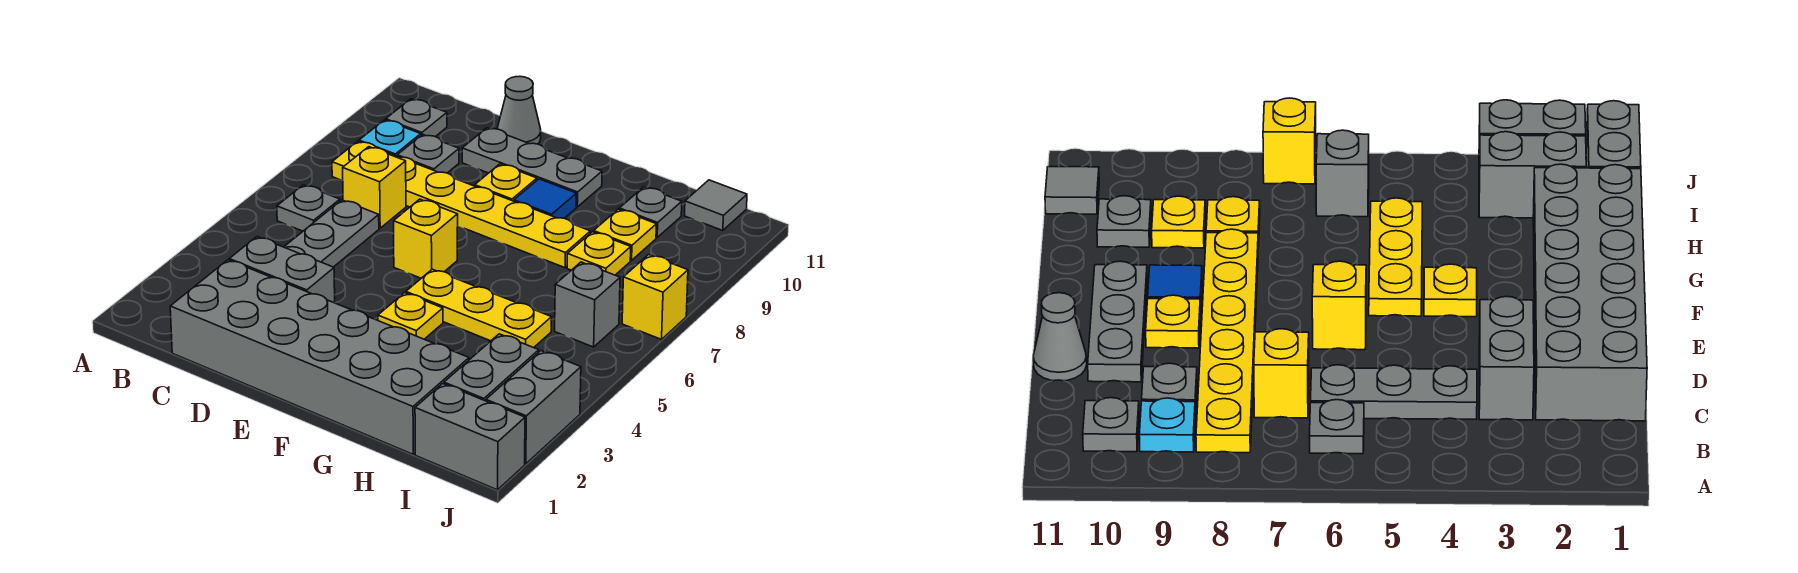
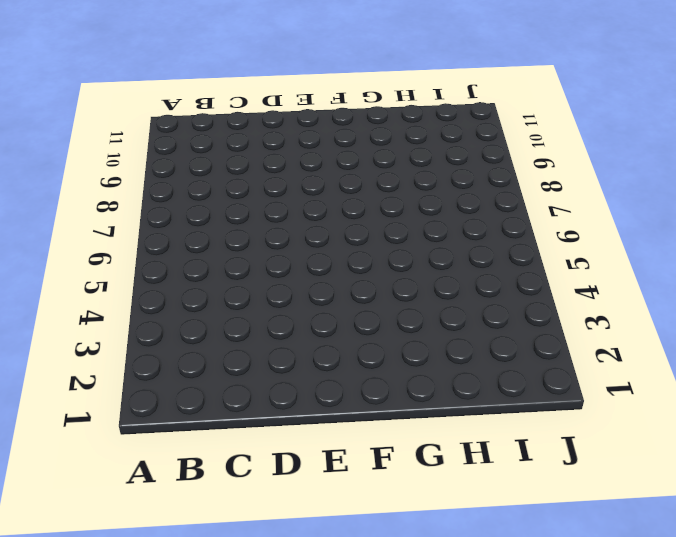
none -> grey 1x1 plate [277,185,340,231]
none -> yellow 1x6 plate [332,141,590,268]
none -> cyan 1x1 plate [359,120,421,156]

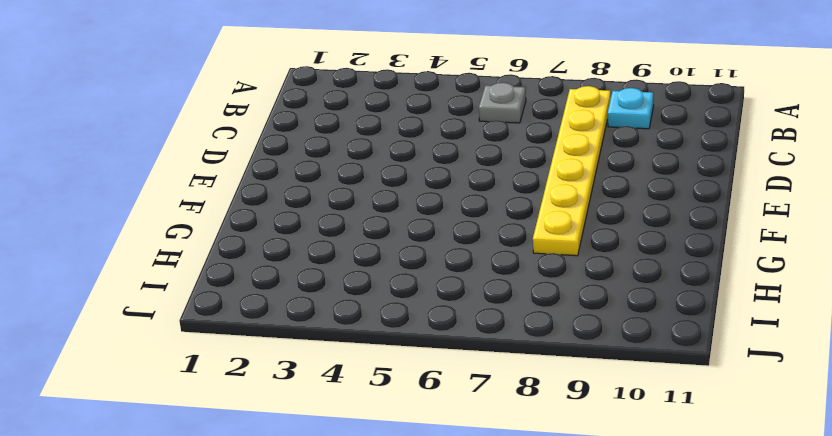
none -> grey 1x1 plate [386,99,447,137]
none -> grey 2x6 brick [170,260,469,454]
none -> grey 1x2 brick [229,237,335,303]

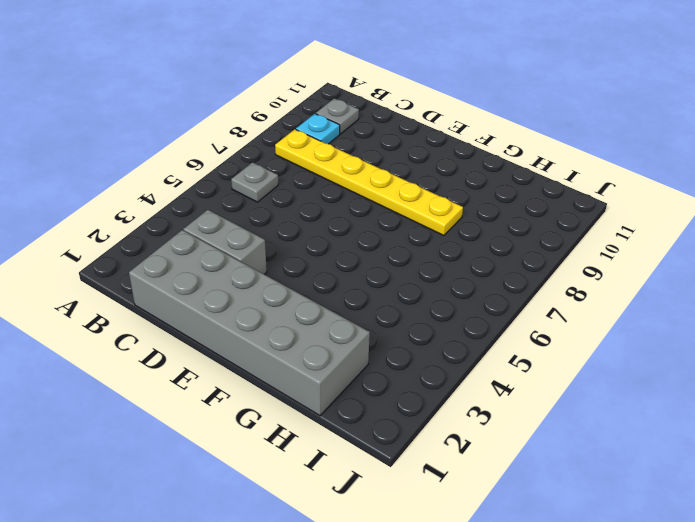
none -> grey 1x3 plate [284,200,379,267]
none -> yellow 1x1 brick [343,147,406,228]
none -> grey 1x1 plate [397,134,459,173]

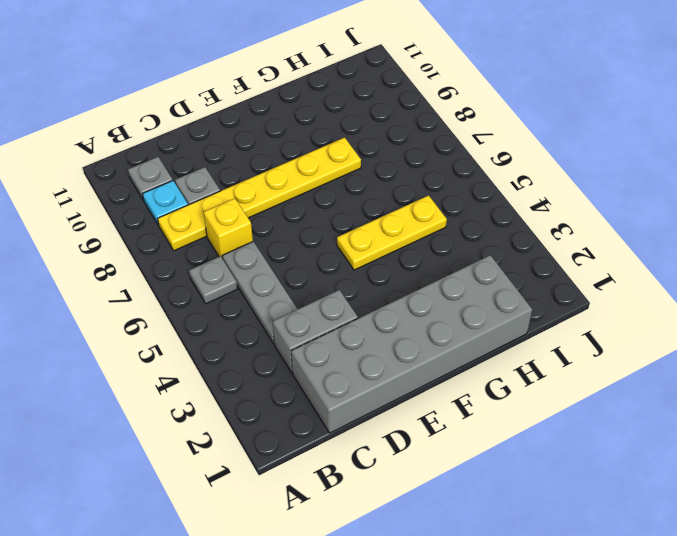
none -> grey 1x3 plate [462,128,602,207]
none -> grey 1x1 cone [497,76,541,144]
none -> yellow 1x1 brick [394,199,458,278]

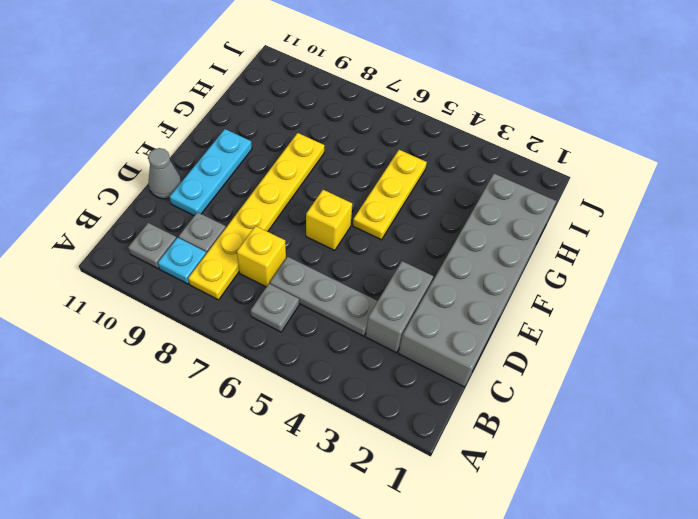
cyan 1x3 plate [169,129,252,216] -> grey 1x3 plate [462,128,602,207]
none -> yellow 1x1 plate [475,164,537,201]
none -> yellow 1x1 plate [378,293,443,339]
none -> blue 1x1 tile [514,179,576,218]

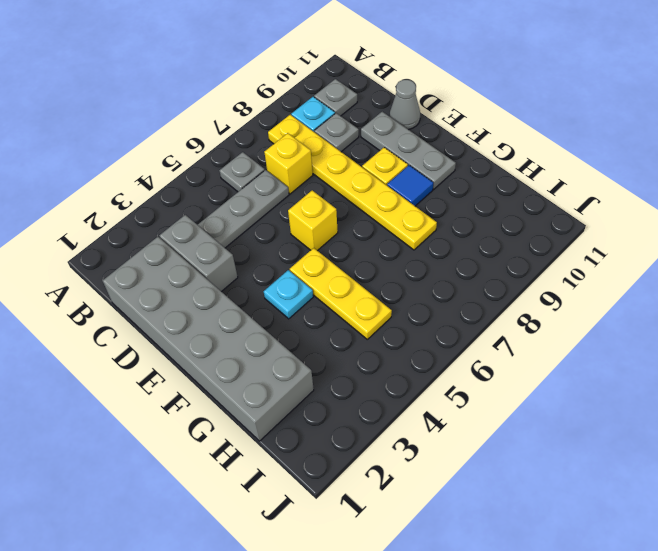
cyan 1x1 plate [264,270,313,319] -> yellow 1x1 plate [378,293,443,339]
none -> yellow 1x1 plate [567,232,631,275]
none -> yellow 1x1 plate [594,209,656,260]
none -> grey 1x1 plate [619,187,682,238]

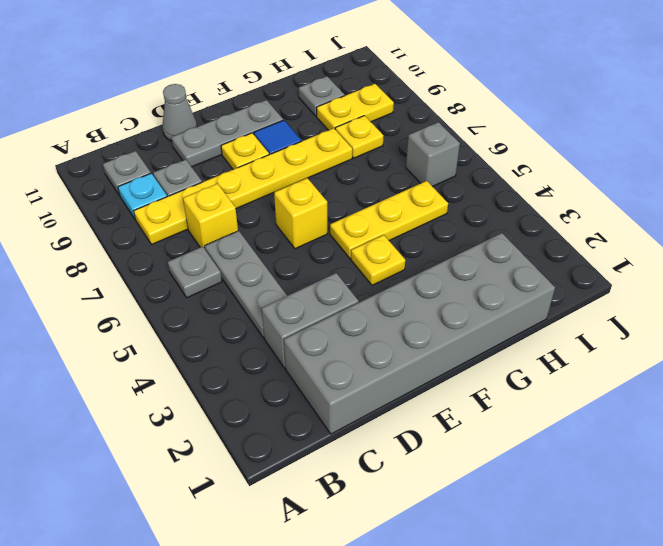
yellow 1x2 plate [317,84,394,130] -> yellow 1x1 plate [594,209,656,260]
none -> grey 1x2 brick [415,383,525,490]
none -> grey 1x2 brick [444,334,539,401]
none -> grey 1x1 tile [684,180,747,231]

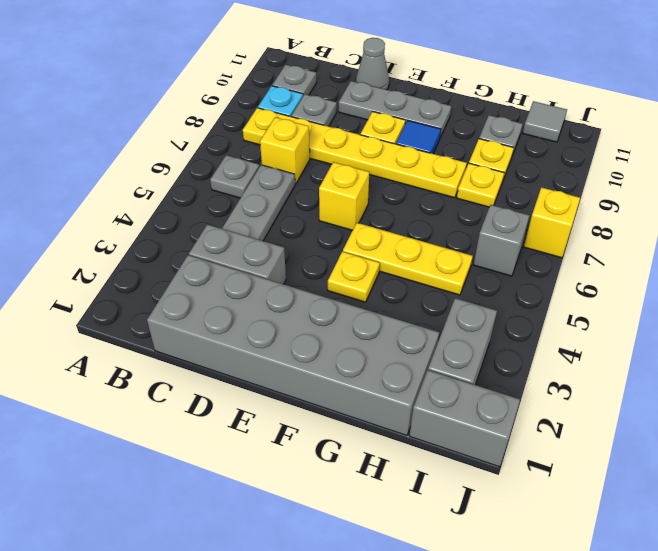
none -> grey 1x2 brick [486,351,581,464]

